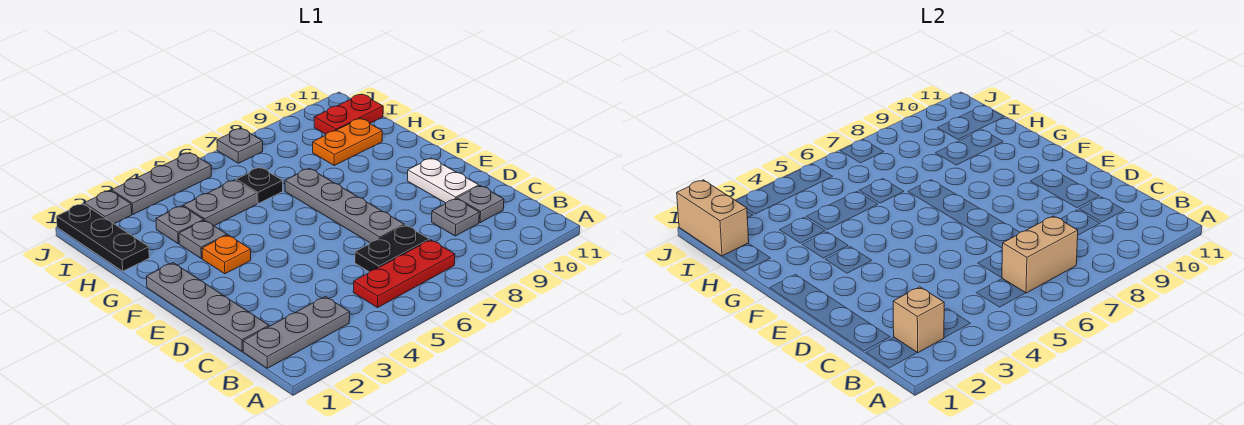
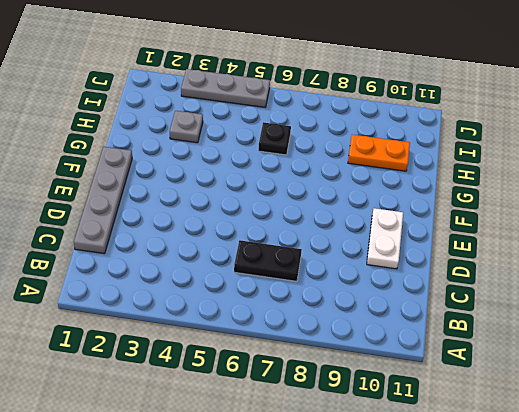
none -> grey 1x3 plate [243,296,350,368]
none -> red 1x3 plate [353,240,455,308]
none -> grey 1x1 plate [432,198,479,236]

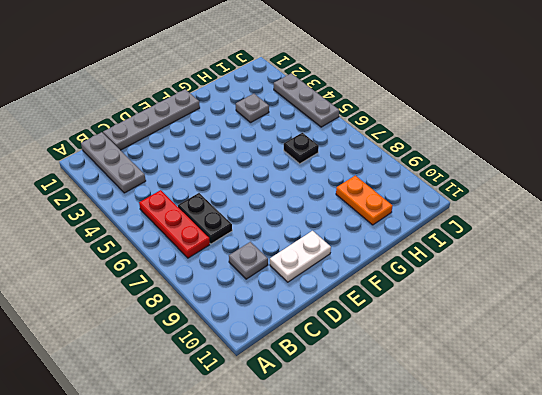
none -> grey 1x1 plate [457,186,504,222]
none -> grey 1x4 plate [285,168,404,243]
none -> orange 1x1 plate [202,235,251,274]

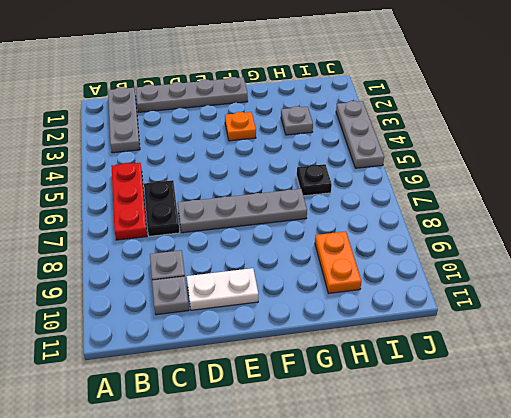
none -> grey 1x1 plate [179,220,227,258]
none -> black 1x3 plate [56,204,149,271]
none -> grey 1x2 plate [183,180,257,226]

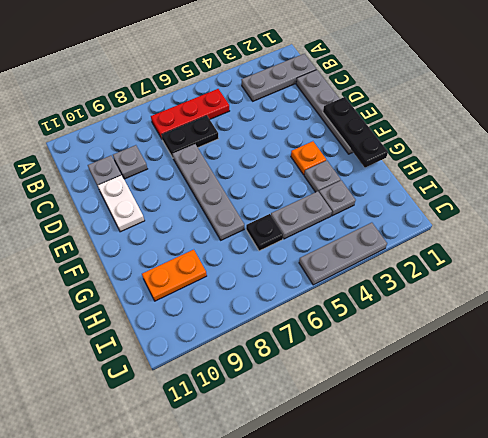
black 1x3 plate [323,97,388,167] -> black 1x3 plate moved to [56,204,149,271]
none -> red 1x2 plate [314,94,383,134]
none -> grey 1x1 plate [84,191,132,224]
none -> grey 1x1 plate [217,128,263,163]

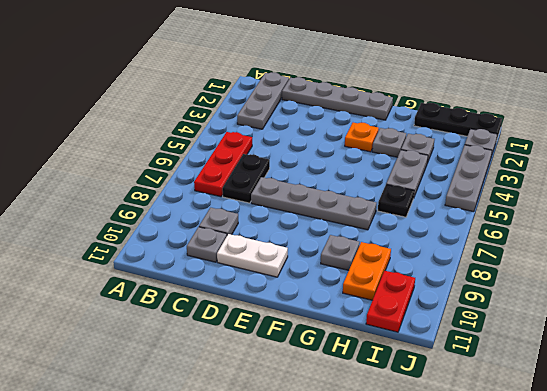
grey 1x1 plate [321,235,360,270] -> grey 1x1 plate moved to [217,128,263,163]
none -> tan 1x1 brick [893,287,944,353]
none -> tan 1x2 brick [1002,216,1078,293]
none -> tan 1x2 brick [677,180,749,256]

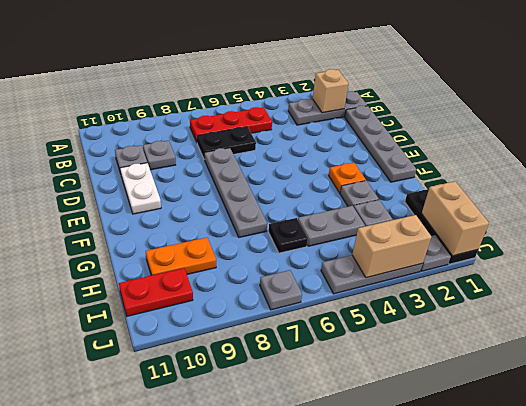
tan 1x2 brick [352,215,432,278] -> tan 1x2 brick moved to [1002,216,1078,293]

